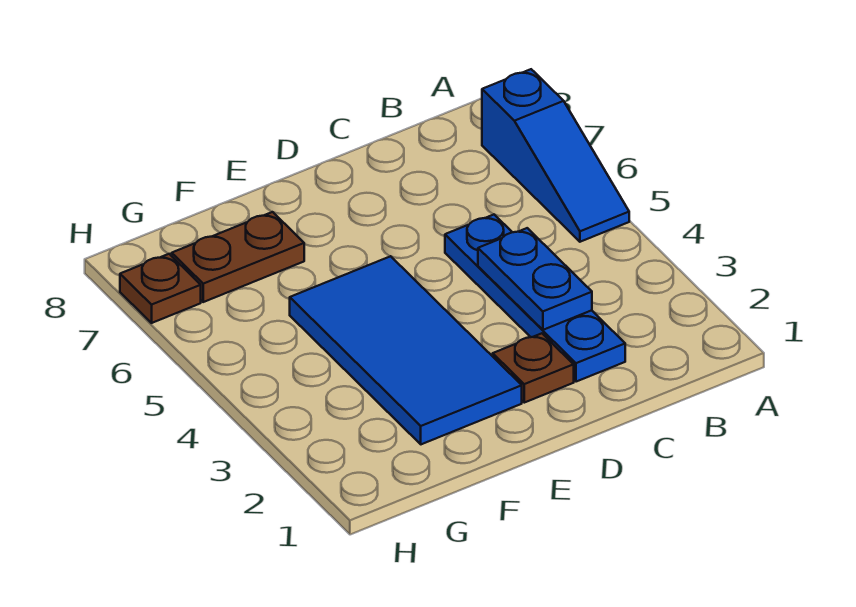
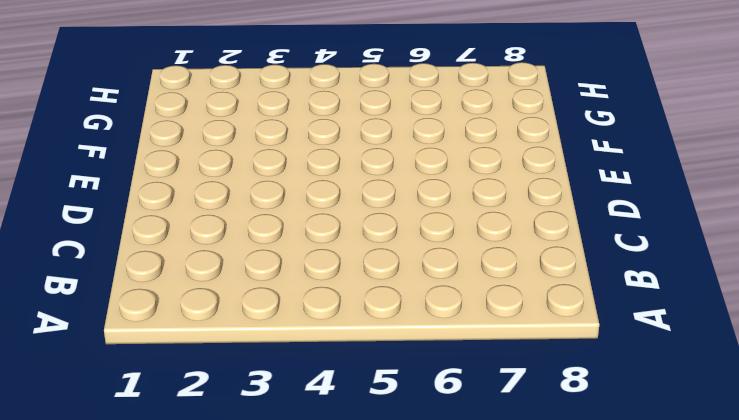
none -> blue 1x3 slope [482,69,629,242]
none -> blue 1x4 plate [445,214,625,382]

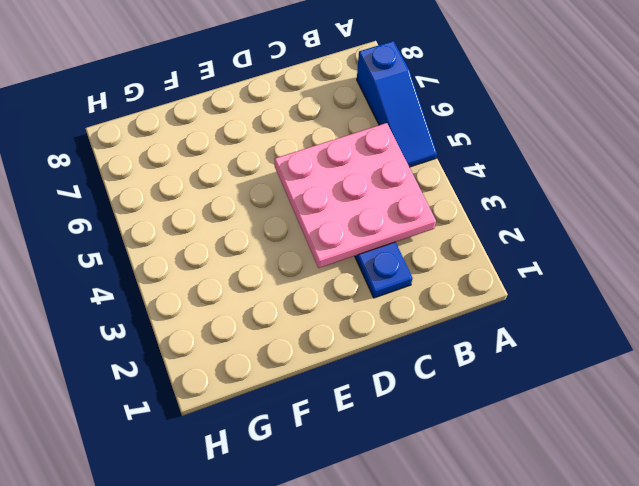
pink 3x3 plate [274,123,436,268] -> blue 1x2 plate [478,228,592,330]
none -> brown 1x1 plate [493,333,574,403]
none -> blue 2x4 tile [290,256,522,444]

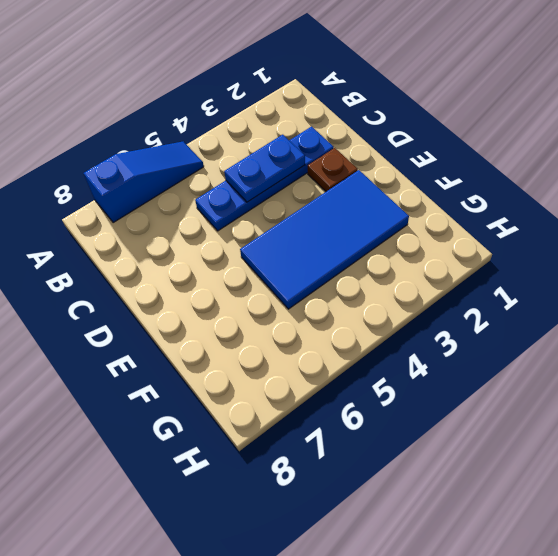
none -> brown 1x2 plate [172,212,304,302]
none -> brown 1x1 plate [120,254,201,323]

